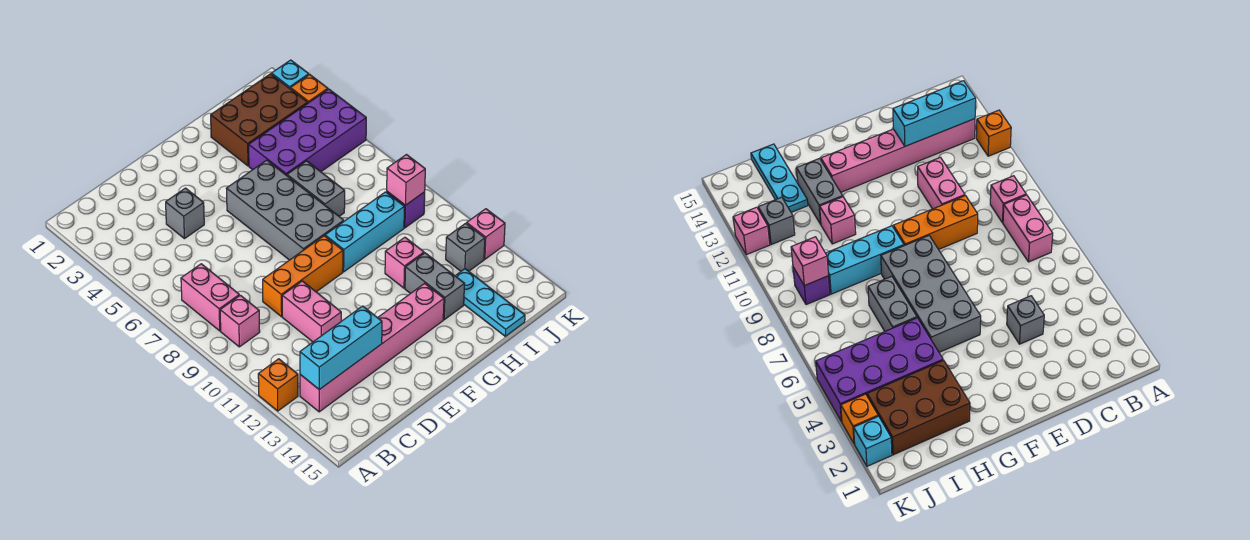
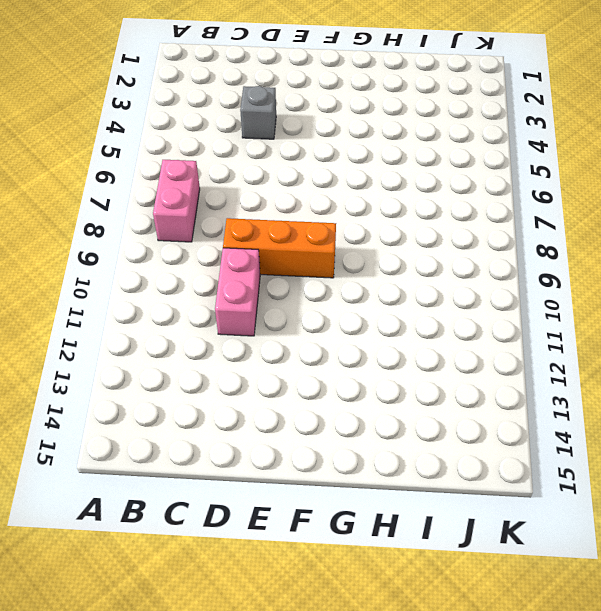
none -> orange 1x1 brick [258,359,298,411]
none -> pink 1x1 brick [220,295,260,347]
none -> pink 1x6 brick [300,283,444,412]

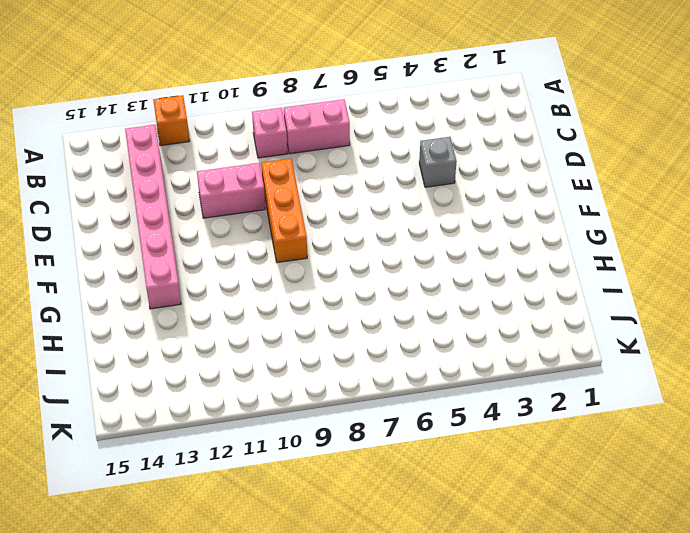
none -> grey 2x4 brick [226,160,344,260]
none -> cyan 1x3 brick [325,192,404,272]
none -> brown 2x3 brick [211,74,308,166]

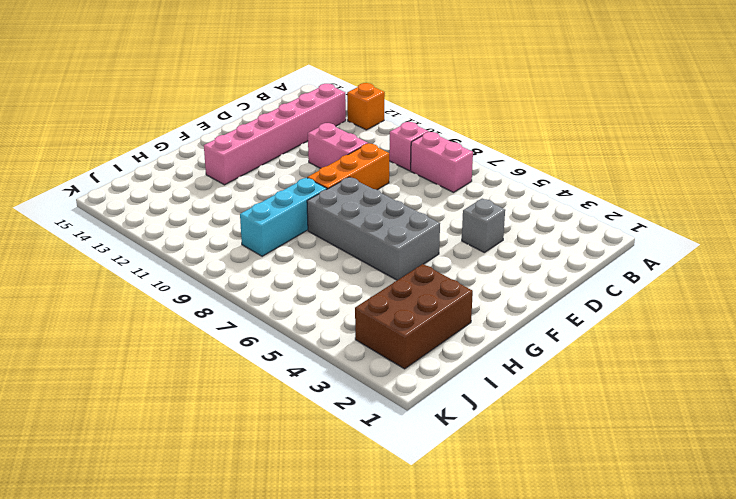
none -> purple 2x4 brick [249,89,366,175]
none -> grey 1x2 brick [287,161,345,216]
none -> pink 1x1 brick [385,237,424,288]

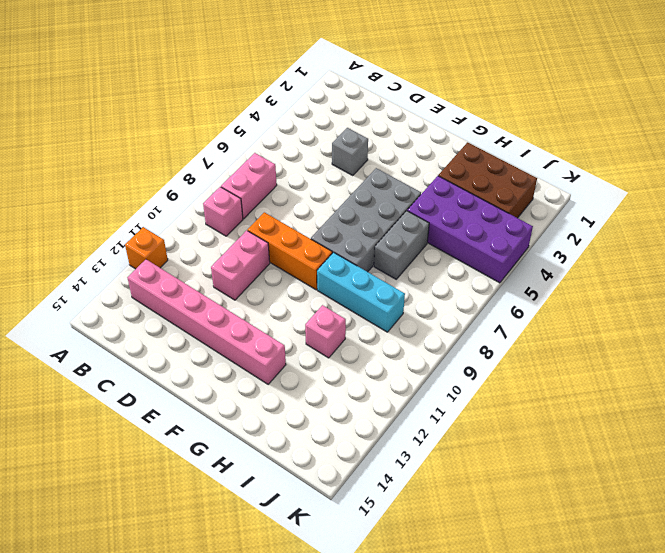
none -> grey 1x2 brick [405,253,465,320]
none -> cyan 1x3 plate [456,269,525,336]
none -> purple 1x1 brick [387,192,425,228]

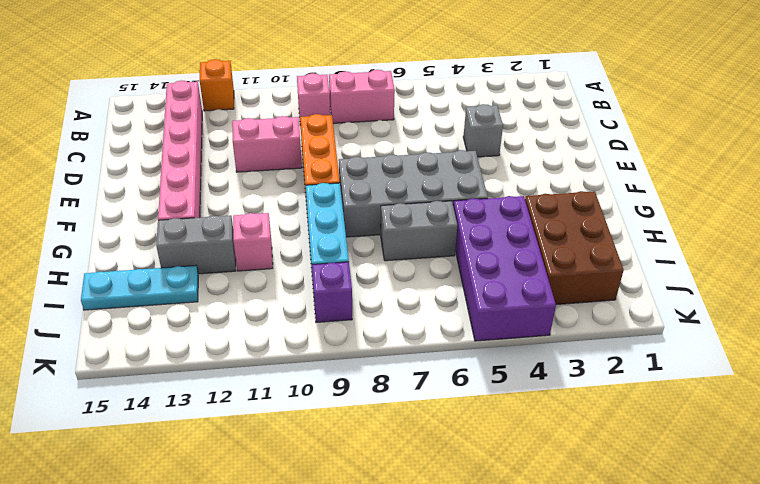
none -> grey 1x1 brick [446,223,485,271]
none -> cyan 1x1 brick [272,60,309,89]
none -> orange 1x1 brick [291,75,328,103]

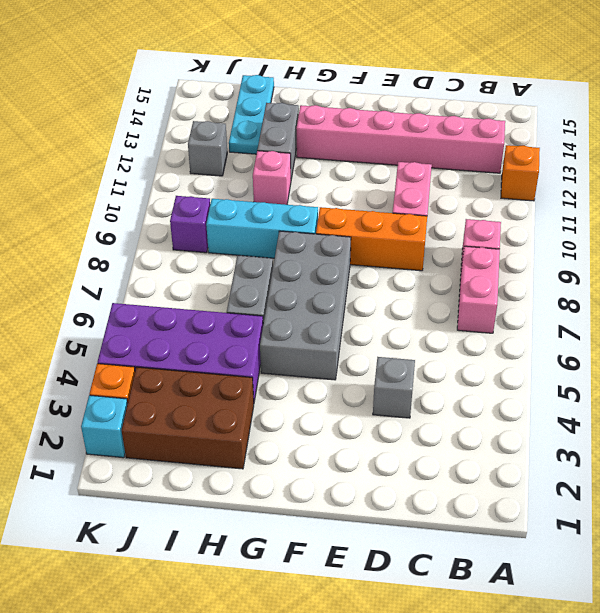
none -> pink 1x1 brick [467,209,505,259]
none -> cyan 1x3 brick [300,306,382,390]
none -> pink 1x1 brick [387,155,425,205]

